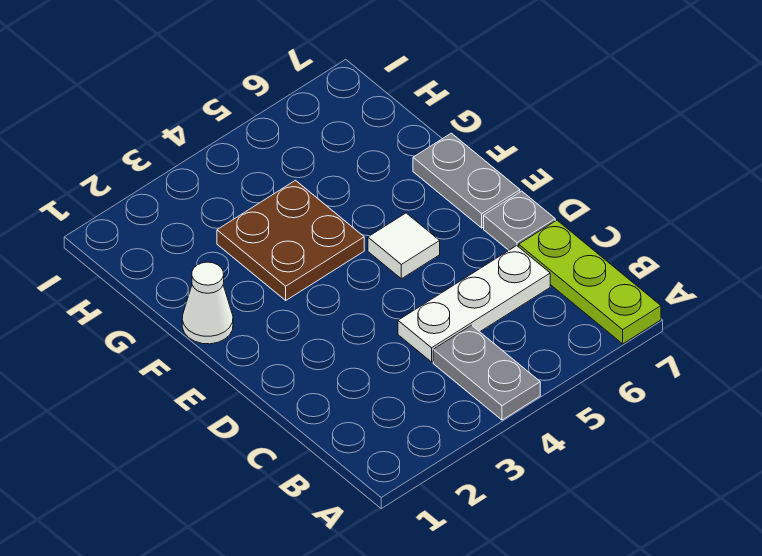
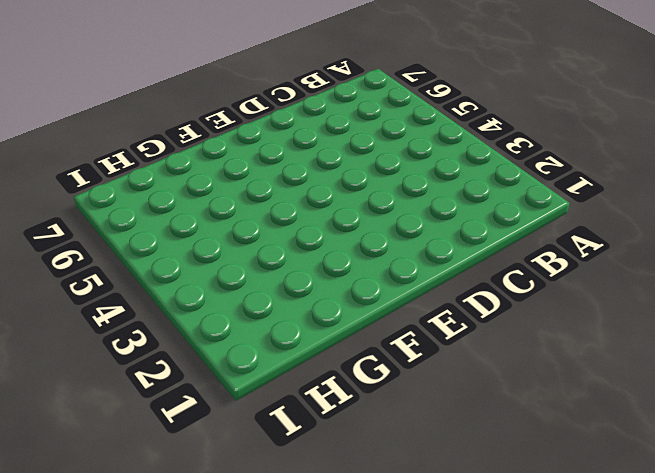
none -> grey 1x2 plate [433,325,540,420]
none -> lime 1x3 plate [519,220,661,344]

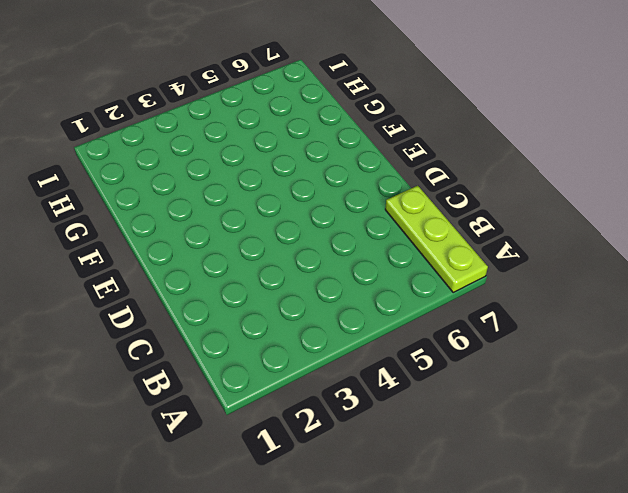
none -> grey 1x2 plate [433,325,540,420]
none -> white 1x3 plate [398,246,550,362]

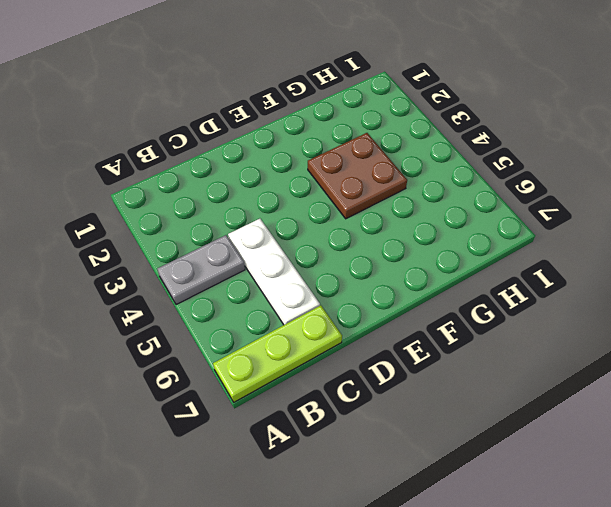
none -> grey 1x1 plate [484,191,555,250]
none -> white 1x1 tile [368,213,440,279]

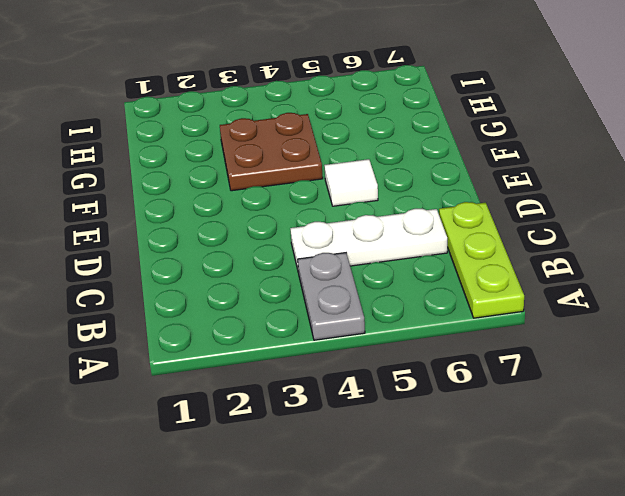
none -> grey 1x1 plate [484,191,555,250]
none -> grey 1x2 plate [413,133,520,228]

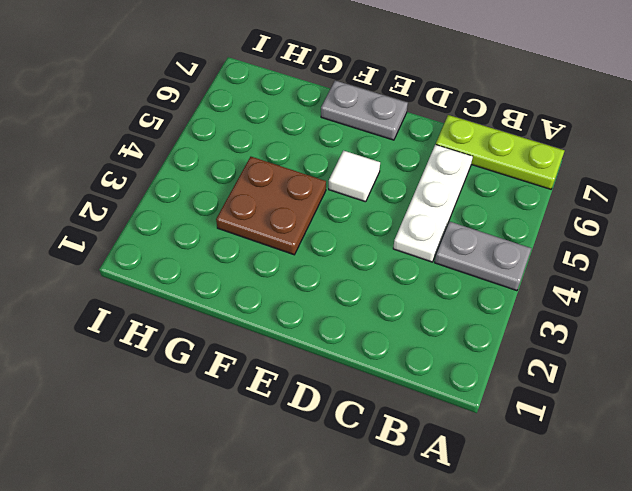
none -> grey 1x1 plate [484,191,555,250]
none -> white 1x1 cone [182,262,233,344]

